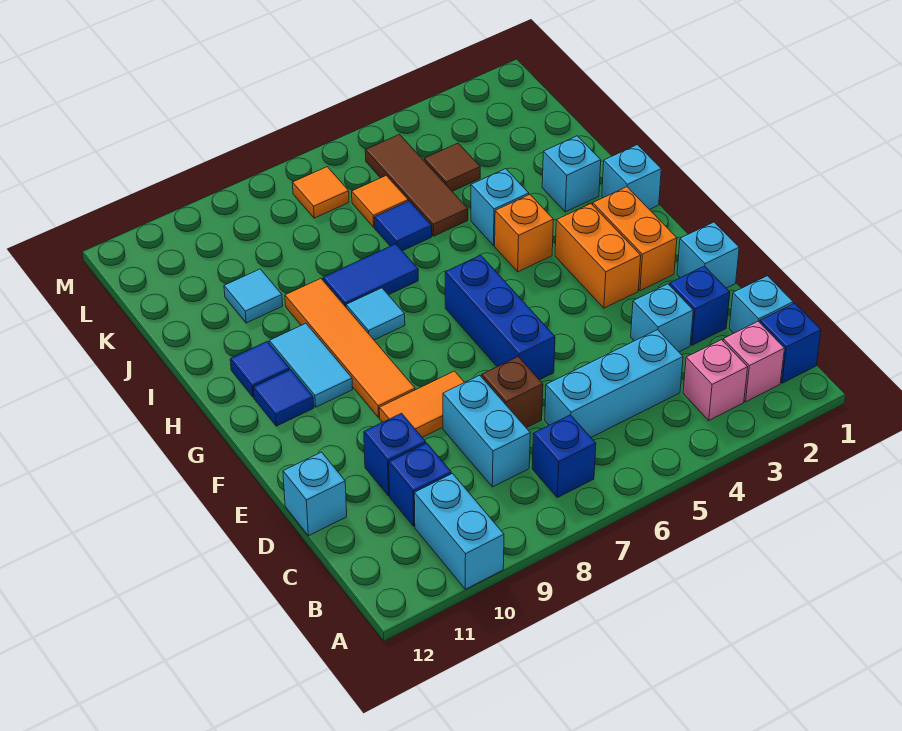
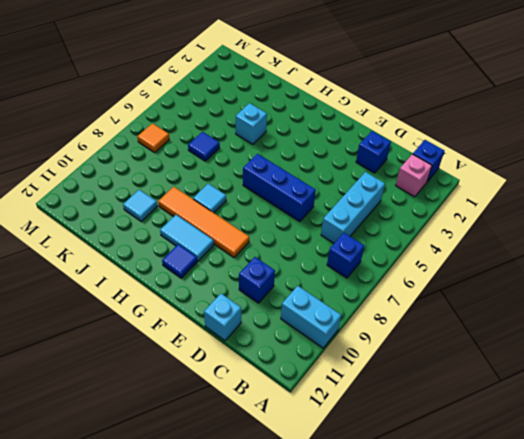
none -> pink 1x1 brick [683,340,748,420]
none -> cyan 1x1 brick [729,276,793,333]
none -> cyan 1x2 brick [443,375,530,487]
none -> blue 1x1 brick [389,443,451,526]

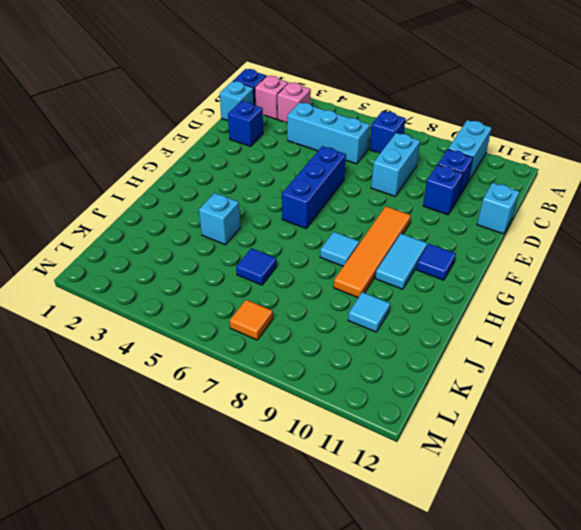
none -> cyan 1x1 brick [631,284,693,352]
none -> brown 1x1 brick [482,357,543,428]
none -> cyan 1x1 brick [677,222,739,288]
none -> orange 1x2 tile [379,371,464,437]

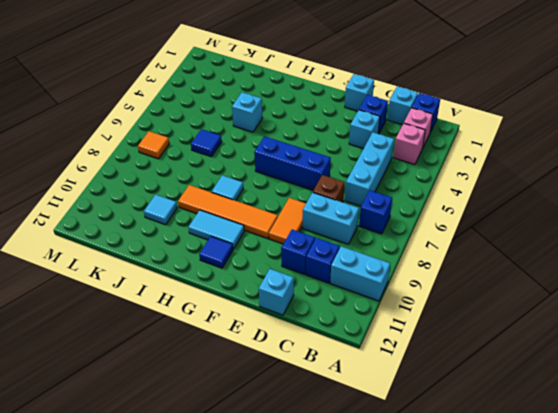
none -> orange 1x2 brick [593,187,677,291]
none -> orange 1x2 brick [555,204,641,308]
none -> cyan 1x1 brick [602,145,661,210]
none -> orange 1x1 brick [495,195,553,272]

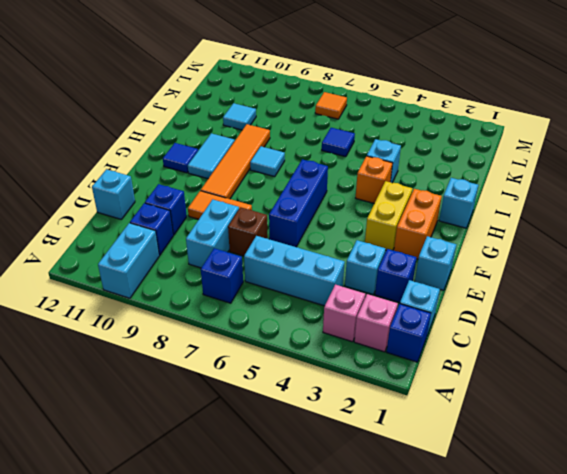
yellow 1x2 brick [365,181,412,250] -> orange 1x2 brick [555,204,641,308]
none -> blue 1x1 tile [230,341,290,397]
none -> cyan 1x1 brick [542,136,601,212]
none -> blue 1x2 tile [323,244,418,307]
none -> brown 1x3 tile [365,135,468,236]

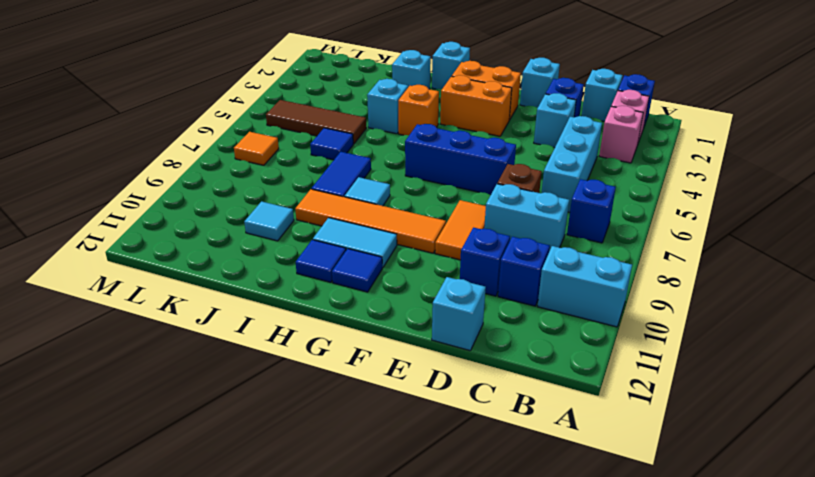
none -> brown 1x1 tile [424,143,480,191]
none -> orange 1x1 tile [352,176,408,227]

